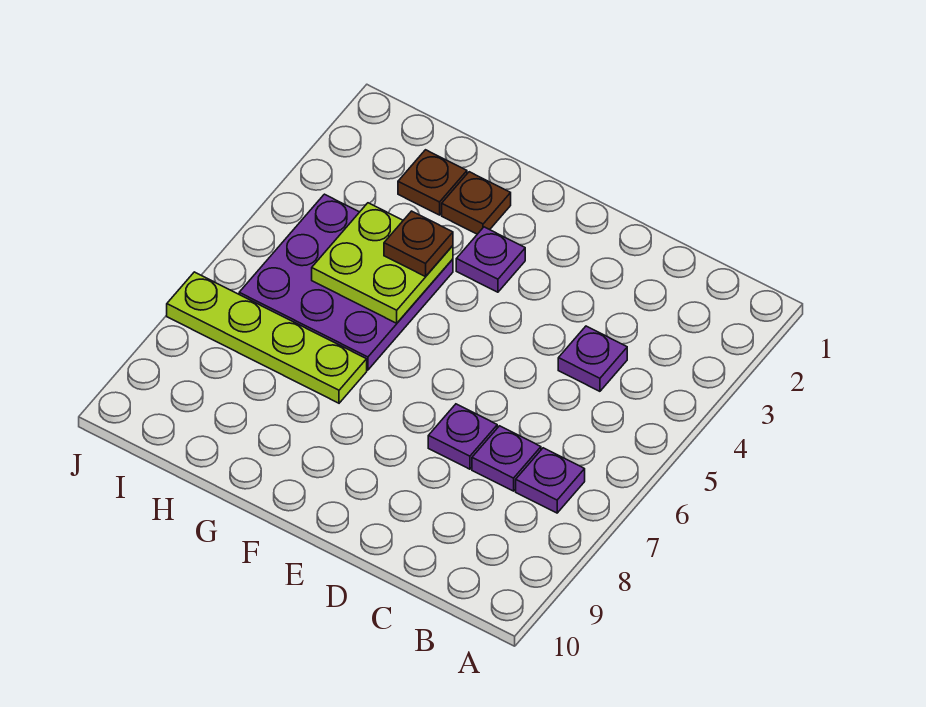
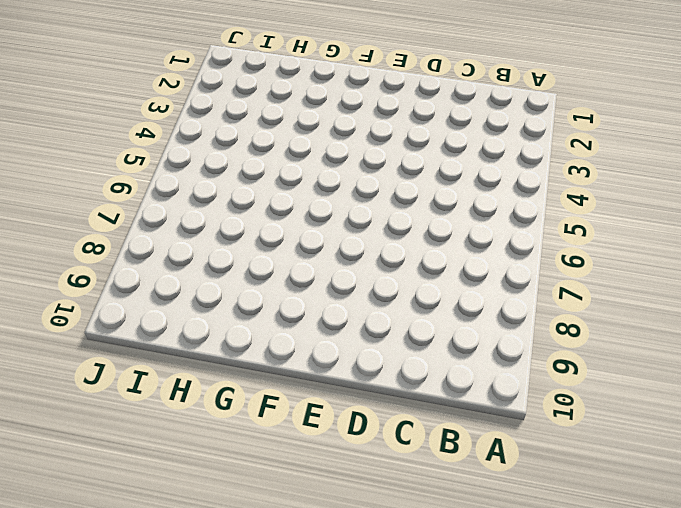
none -> purple 1x1 plate [516,448,585,513]
none -> purple 1x1 plate [558,326,627,391]

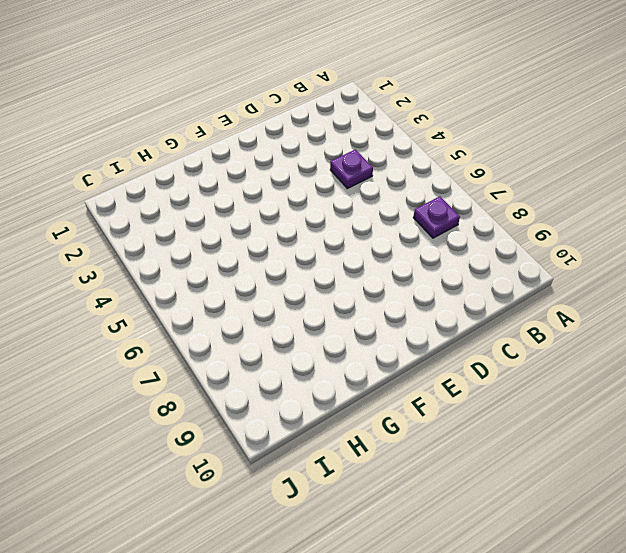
none -> purple 1x1 plate [472,426,541,491]
none -> purple 1x1 plate [428,404,497,469]

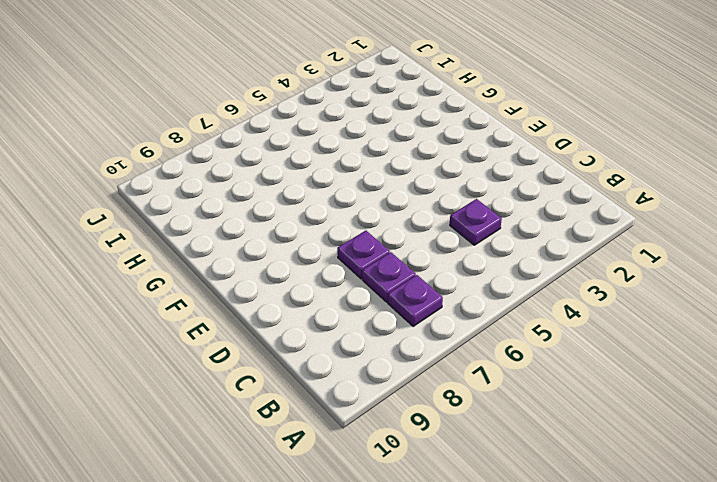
none -> purple 1x1 plate [456,227,525,292]
none -> brown 1x1 plate [442,172,511,234]

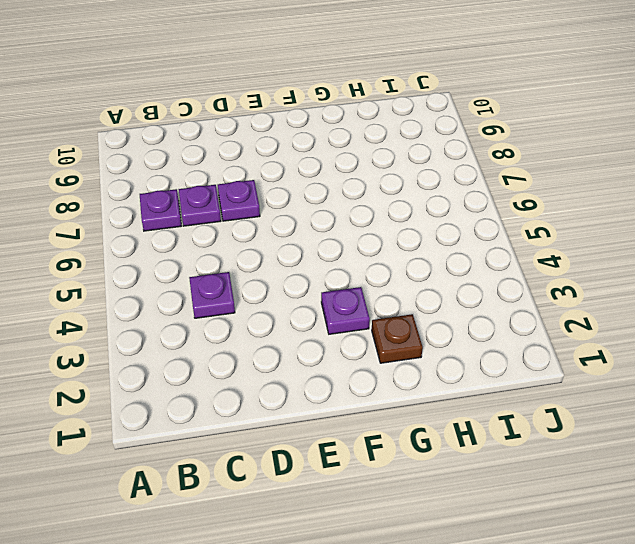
none -> purple 3x3 plate [239,194,453,370]
none -> lime 1x4 plate [167,272,367,403]

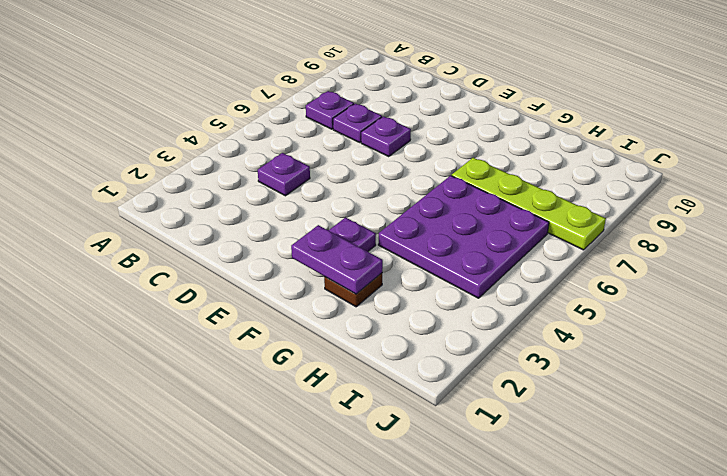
purple 1x2 plate [291,225,383,294] -> none
none -> brown 1x1 plate [398,150,467,215]
none -> lime 2x2 plate [312,203,453,323]

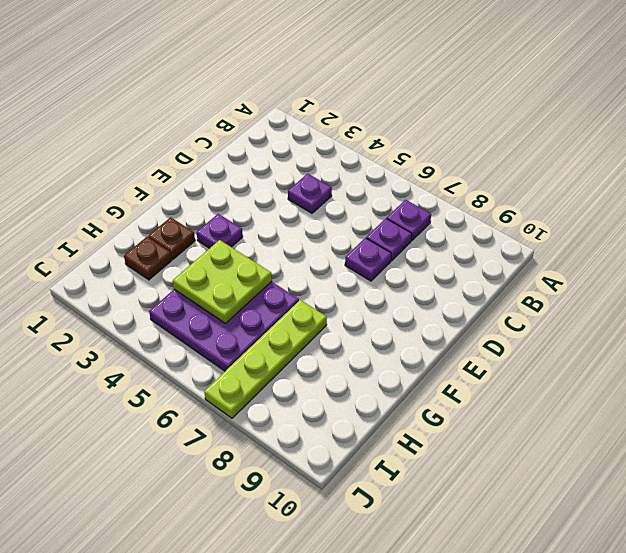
none -> brown 1x1 plate [384,211,453,277]

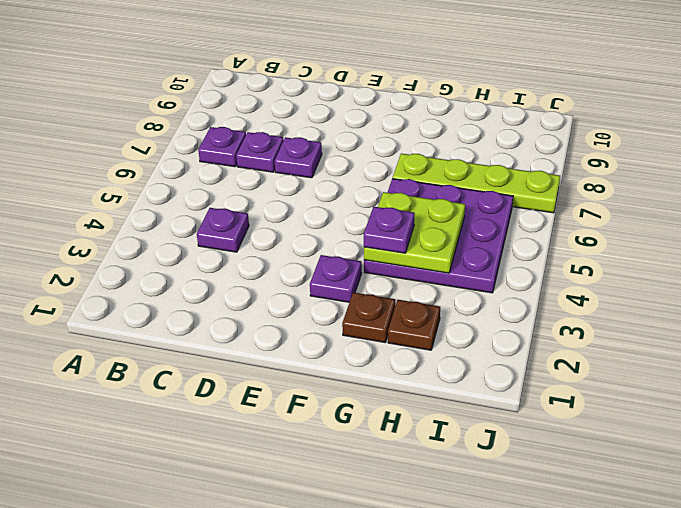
purple 1x1 plate [364,207,415,253] -> brown 1x1 plate [384,211,453,277]

